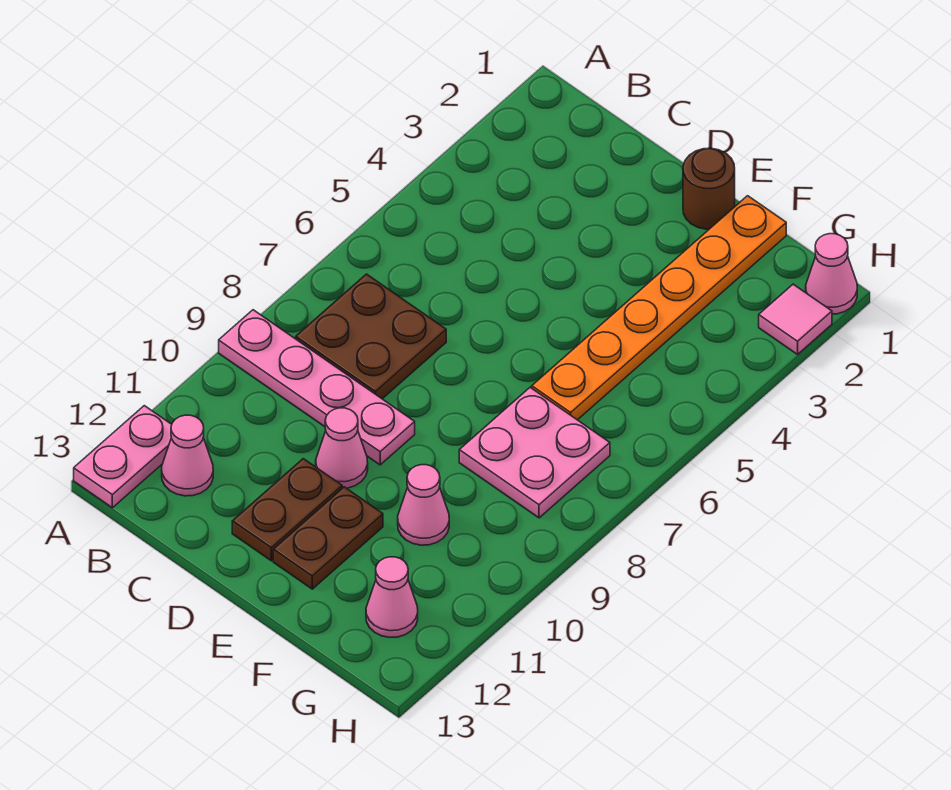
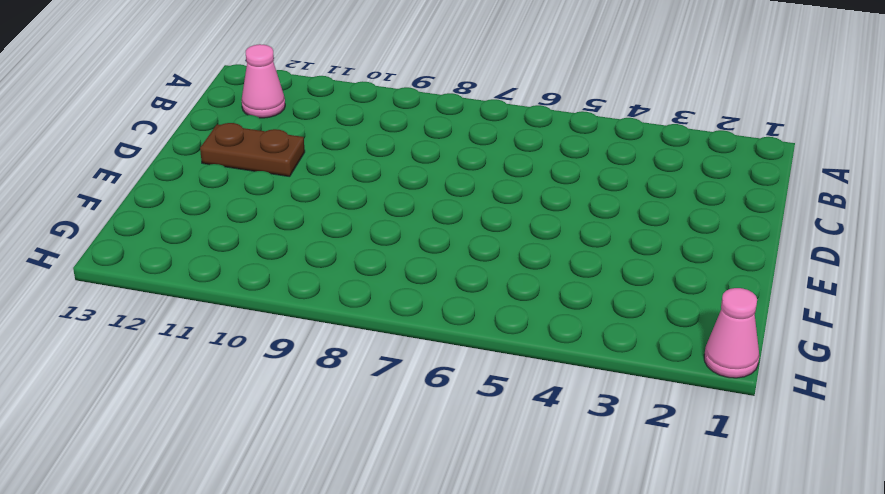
none -> pink 1x4 plate [219,310,415,465]
none -> pink 1x2 plate [74,406,172,508]
none -> brown 2x2 plate [296,274,446,399]

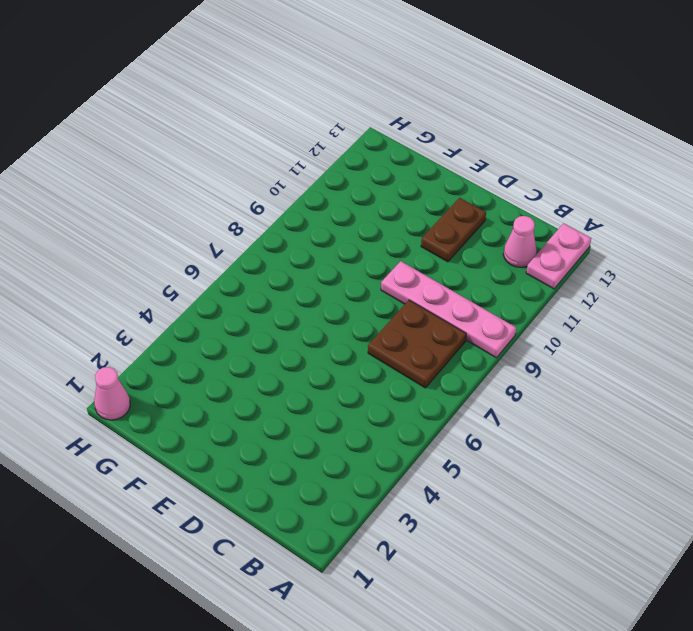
none -> pink 1x1 cone [316,408,368,488]
none -> brown 1x1 round brick [683,148,735,229]
none -> brown 1x2 plate [273,487,383,589]

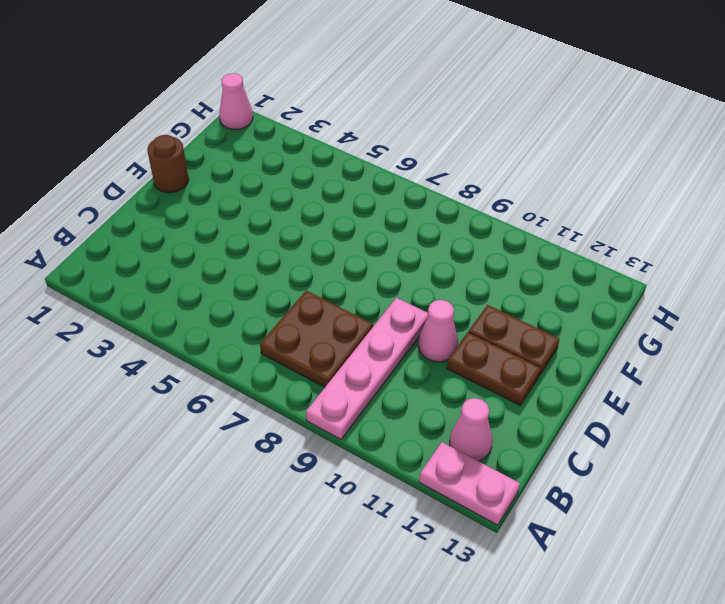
none -> orange 1x6 plate [532,196,786,420]
none -> pink 2x2 plate [459,388,610,518]
none -> pink 1x1 cone [398,465,449,545]

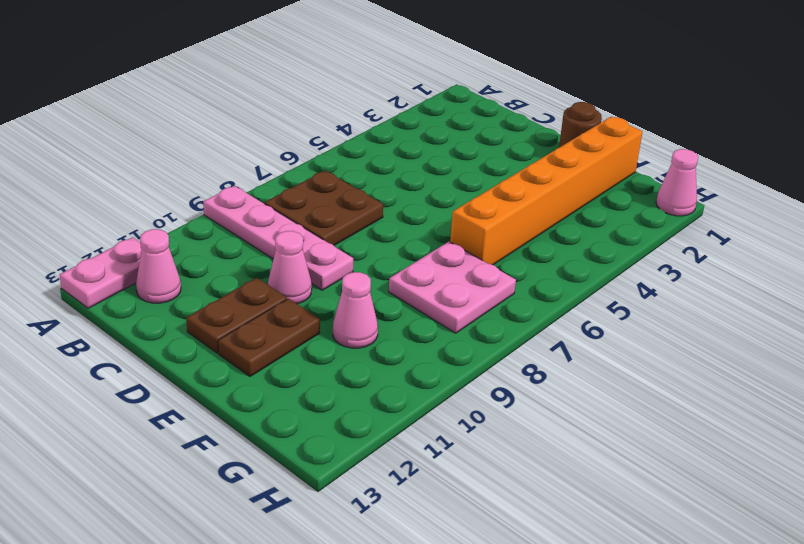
orange 1x6 brick [450,117,642,265] -> orange 1x6 plate [532,196,786,420]
none -> pink 1x1 cone [366,557,418,637]
none -> pink 1x1 tile [759,284,832,354]

